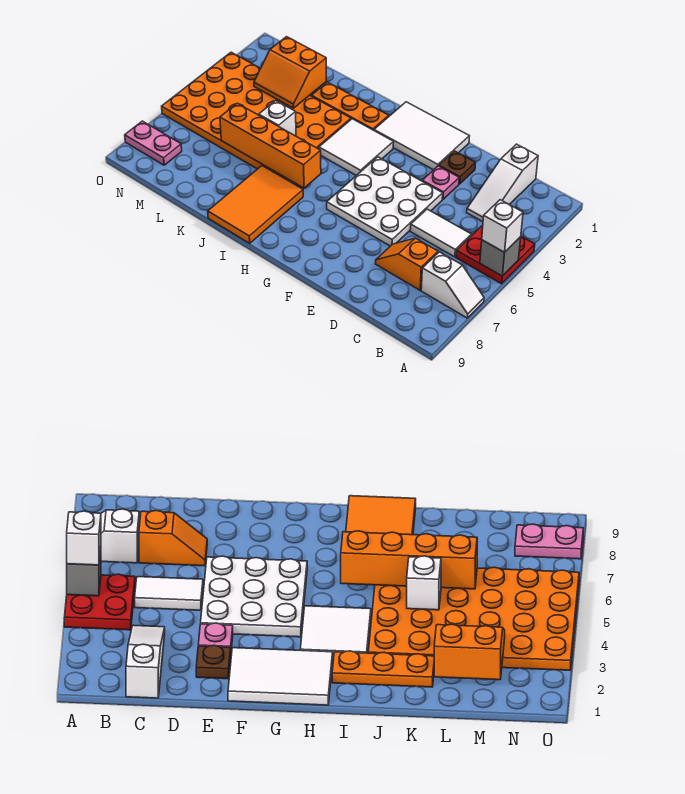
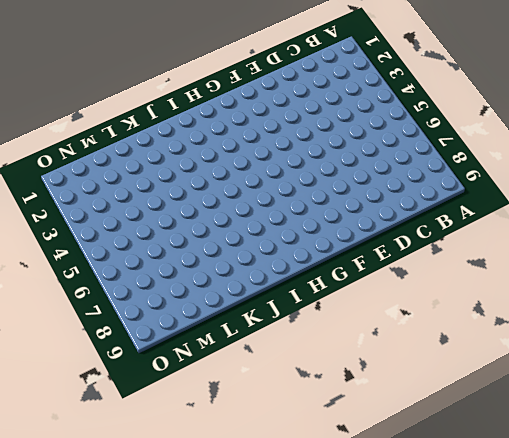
none -> red 2x2 plate [456,225,535,284]
none -> white 1x2 slope [421,252,484,318]
none -> white 1x3 slope [467,144,538,222]

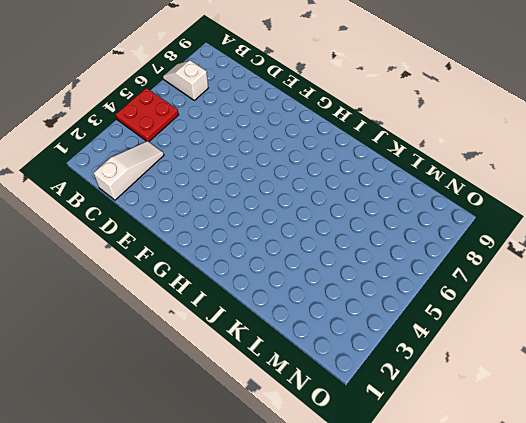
none -> white 1x2 tile [410,209,471,257]
none -> orange 1x2 slope [376,238,438,290]
none -> brown 1x1 plate [439,151,475,184]

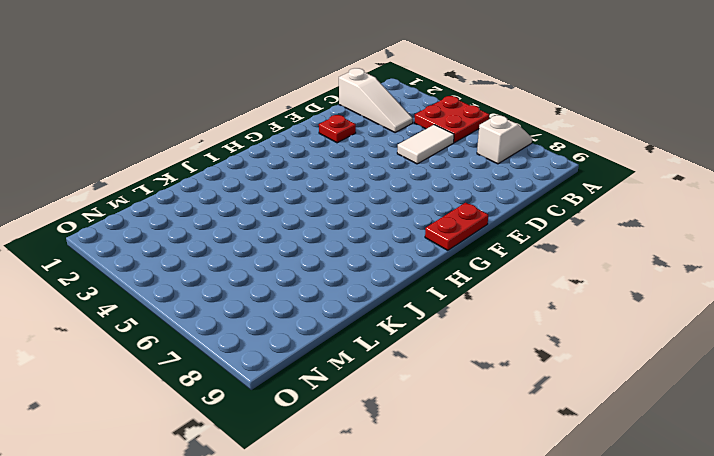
red 1x1 plate [319,115,356,143] -> brown 1x1 plate [439,151,475,184]
red 1x2 plate [425,203,488,250] -> none
none -> orange 1x2 slope [376,238,438,290]
none -> pink 1x1 plate [422,166,459,199]
none -> white 3x3 plate [327,157,443,246]

